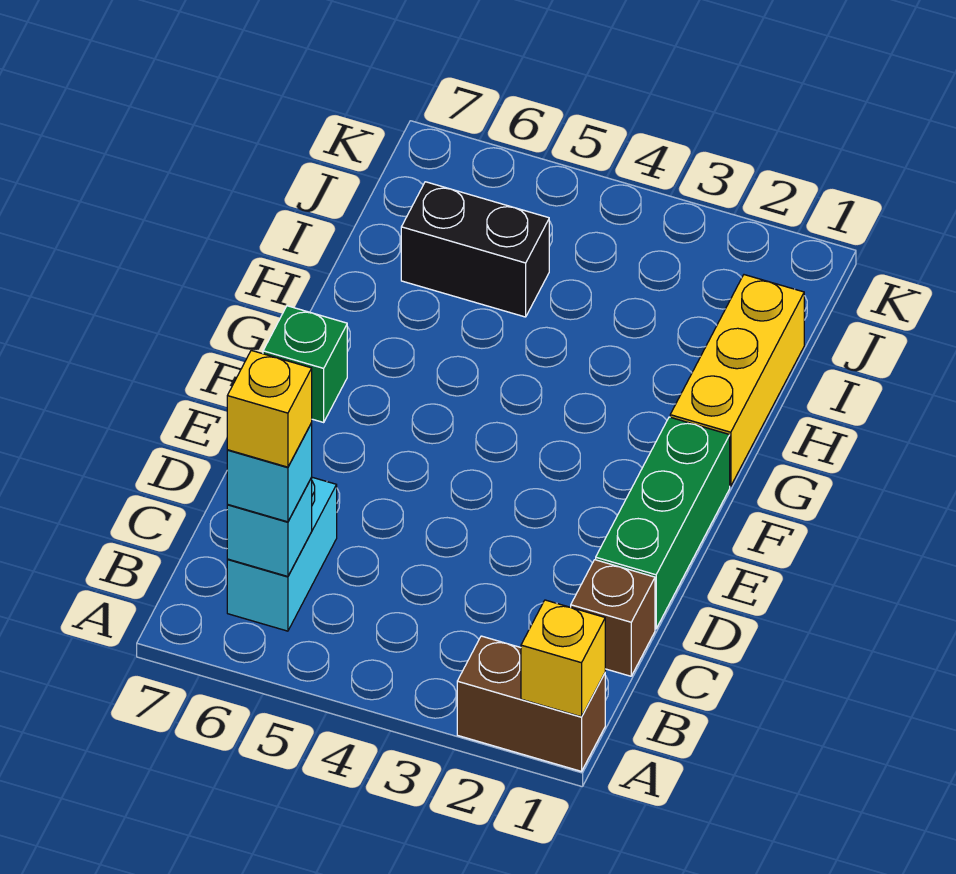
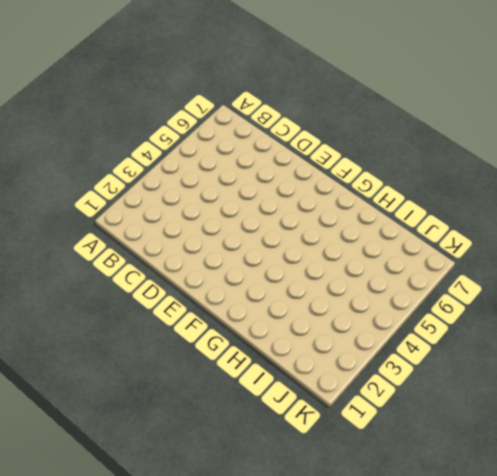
none -> brown 1x2 brick [457,636,605,771]
none -> cyan 1x2 brick [227,477,337,631]

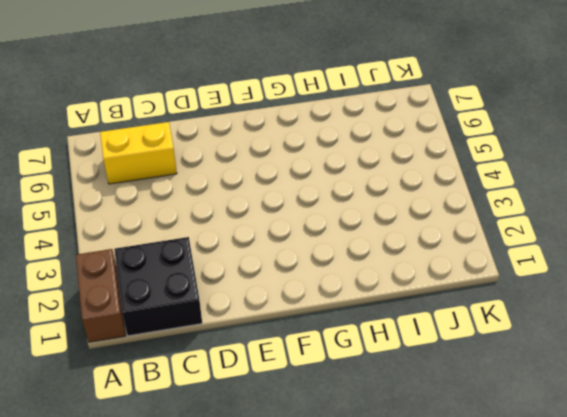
black 2x2 brick [114,237,202,336] -> brown 1x1 brick [571,560,655,676]
yellow 1x2 brick [100,122,177,184] -> cyan 1x2 brick [227,477,337,631]
none -> green 1x3 brick [596,417,730,629]
none -> green 1x1 brick [263,306,347,422]

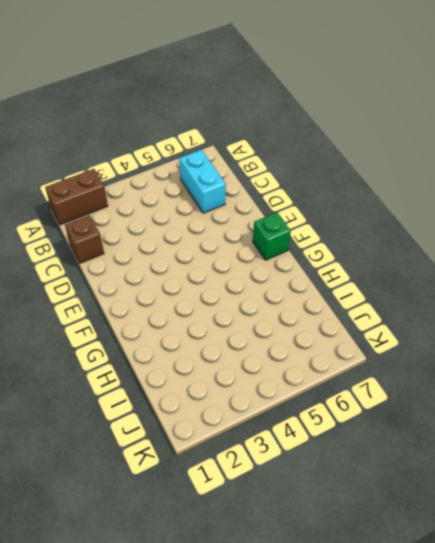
none -> green 1x3 brick [596,417,730,629]
none -> yellow 1x3 brick [670,275,804,486]

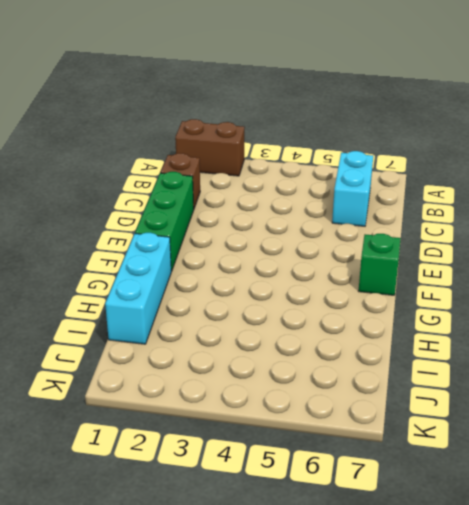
cyan 1x3 brick [105,233,171,344] -> yellow 1x3 brick [670,275,804,486]
none -> black 1x2 brick [401,182,549,317]
none -> yellow 1x1 brick [521,600,605,717]

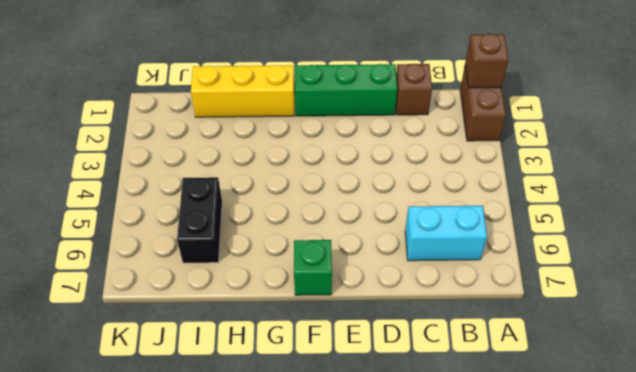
brown 1x1 brick [465,34,509,88] -> yellow 1x1 brick [521,600,605,717]
none -> cyan 1x1 brick [227,478,312,576]
none -> cyan 1x1 brick [227,423,312,522]

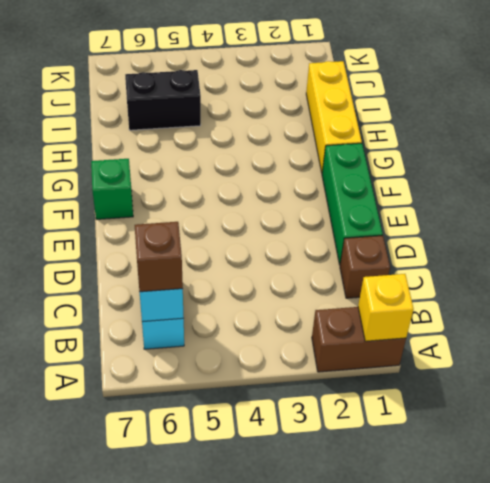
brown 1x1 brick [135,222,183,292] -> cyan 1x1 brick [227,423,312,522]
none -> yellow 1x1 brick [227,350,312,467]

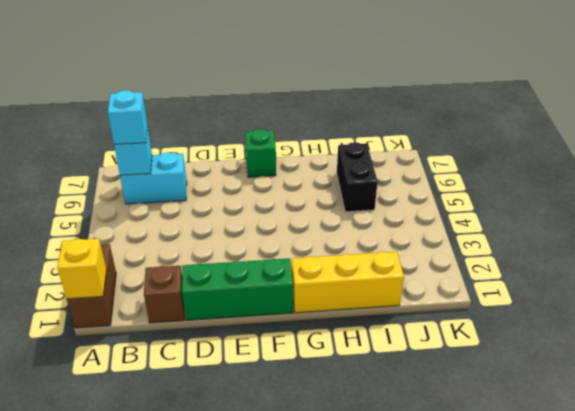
none -> yellow 1x1 brick [227,350,312,467]

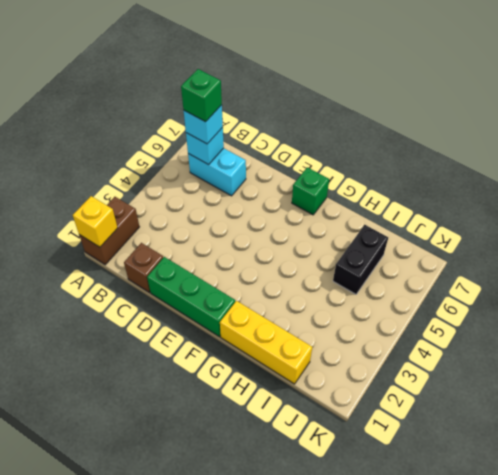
green 1x1 brick [181,69,222,122] -> yellow 1x1 brick [227,350,312,467]

